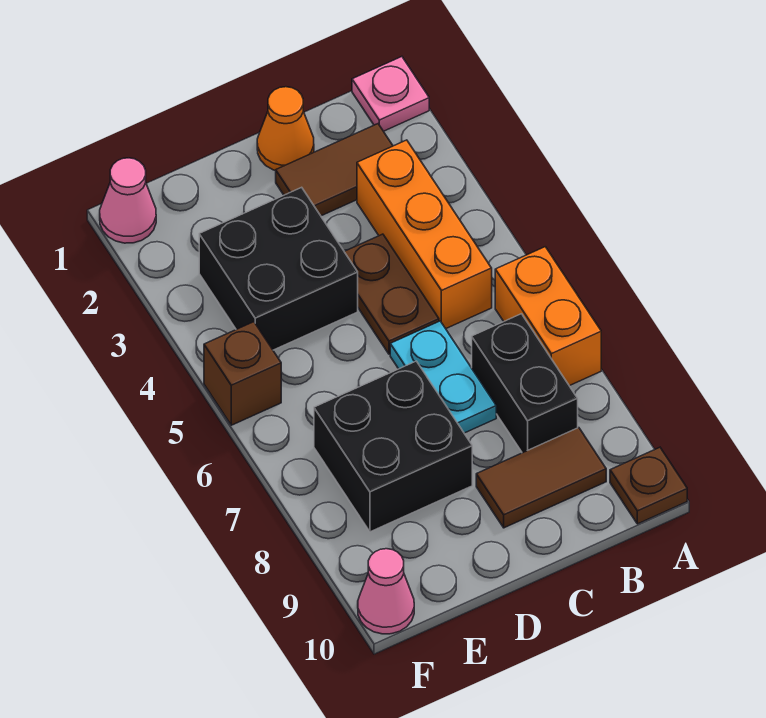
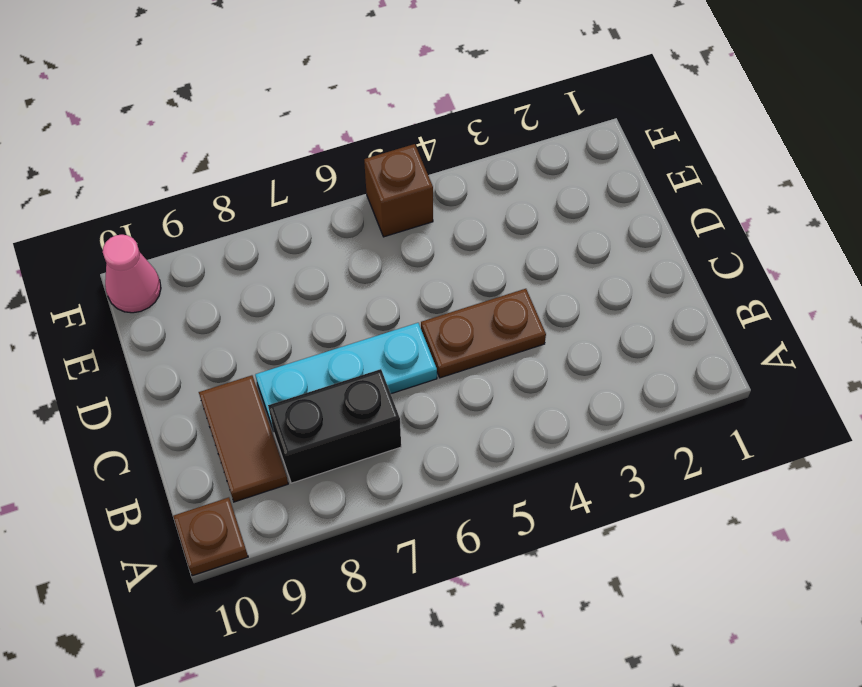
cyan 1x3 plate [255,323,437,431] -> cyan 1x2 plate [390,321,496,433]
none -> pink 1x1 plate [352,57,429,131]
none -> orange 1x2 brick [495,247,601,386]
none -> brown 1x2 tile [276,124,393,216]

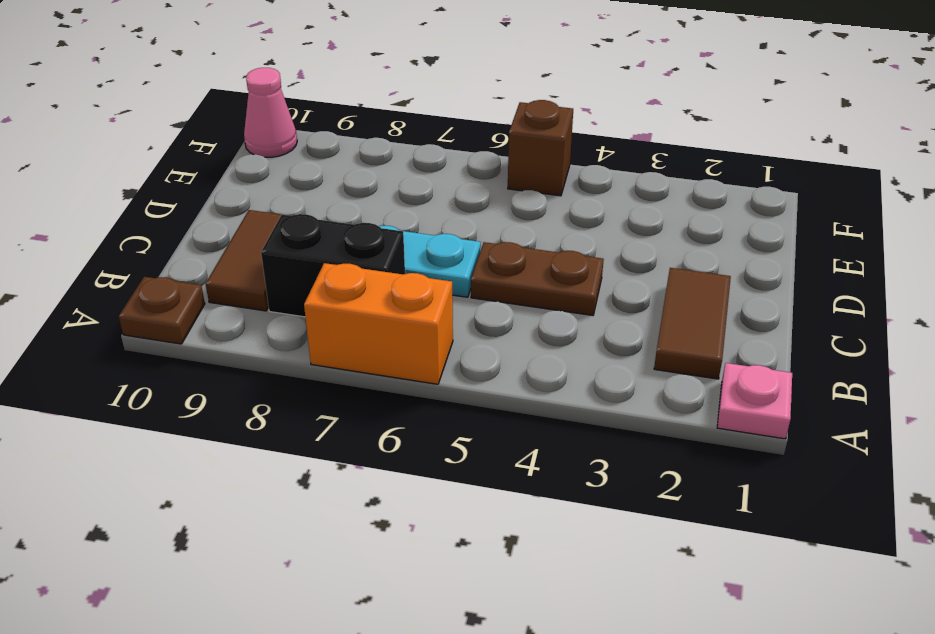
none -> orange 1x3 brick [357,140,492,329]
none -> orange 1x1 cone [257,87,314,171]
none -> black 2x2 brick [199,187,358,350]

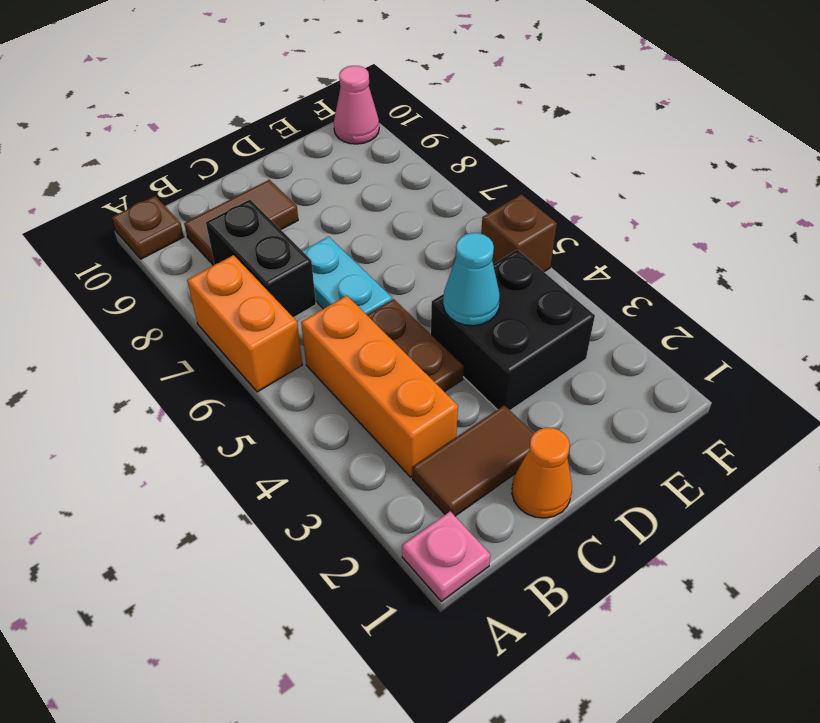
cyan 1x1 cone [443,233,500,326] -> none
none -> black 2x2 brick [314,361,472,532]
none -> pink 1x1 cone [100,158,156,243]

